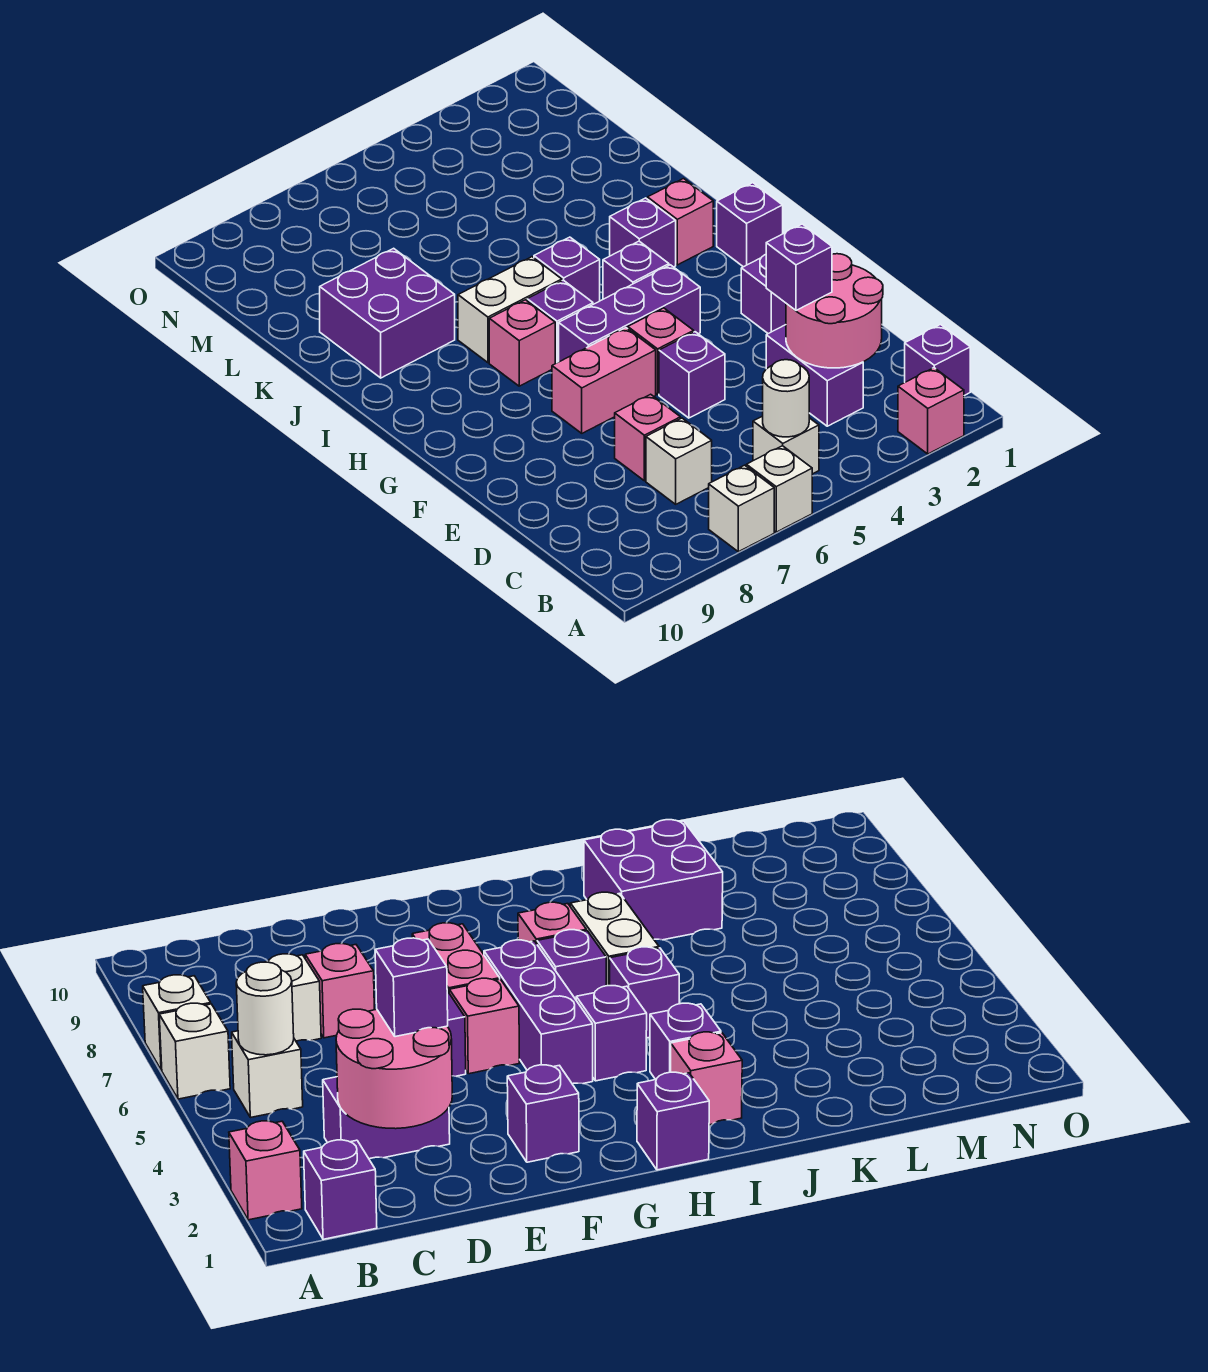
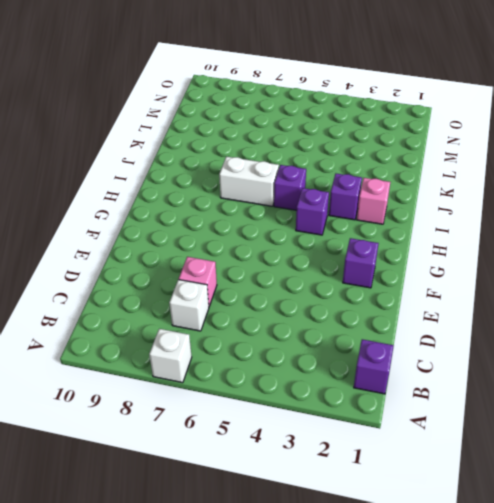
none -> pink 1x1 brick [898,368,964,454]
none -> white 1x1 brick [746,446,812,532]
none -> white 1x1 brick [753,416,819,474]

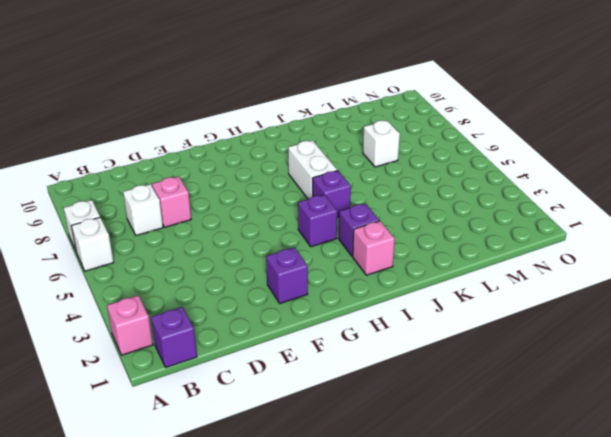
white 1x1 brick [363,120,400,167] -> white 1x1 brick moved to [753,416,819,474]
none -> purple 1x2 brick [766,325,863,426]
none -> purple 1x1 brick [659,332,725,418]
none -> pink 1x1 brick [628,308,694,394]

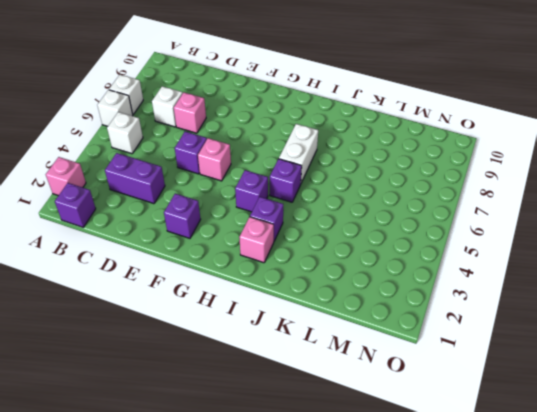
none -> pink 1x2 brick [552,328,656,433]
none -> purple 1x3 brick [559,265,700,362]
none -> purple 1x1 brick [717,183,783,267]

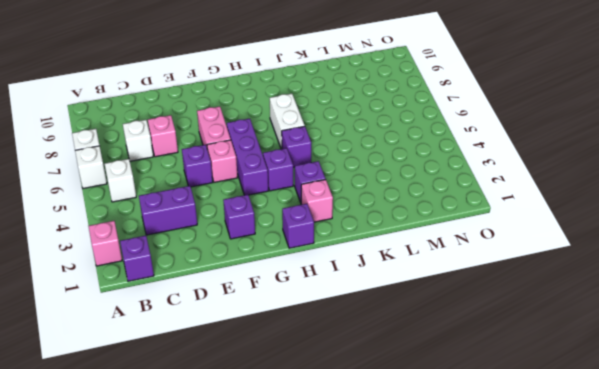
none -> purple 1x1 brick [527,280,593,364]
none -> pink 1x1 brick [489,300,555,386]
none -> purple 2x2 brick [320,248,455,378]

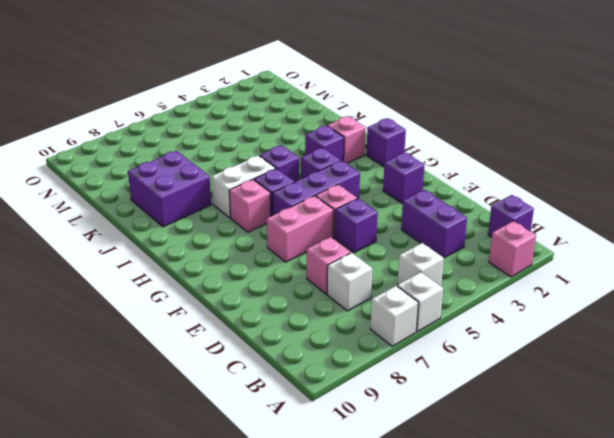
none -> white 1x1 round brick [763,360,809,437]
none -> pink 2x2 round brick [786,254,883,368]
none -> purple 1x1 brick [766,224,832,310]

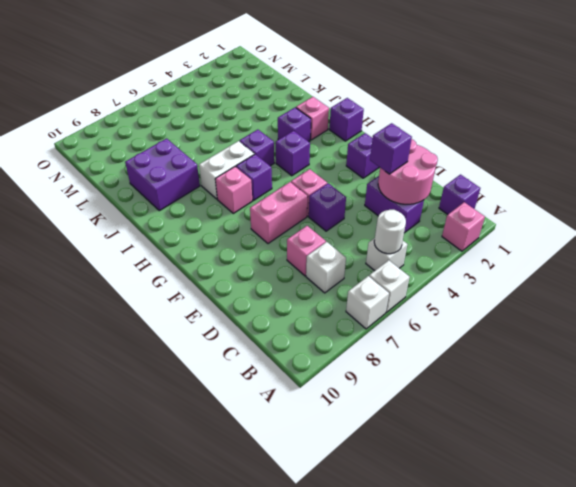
none -> purple 1x3 brick [559,265,700,362]

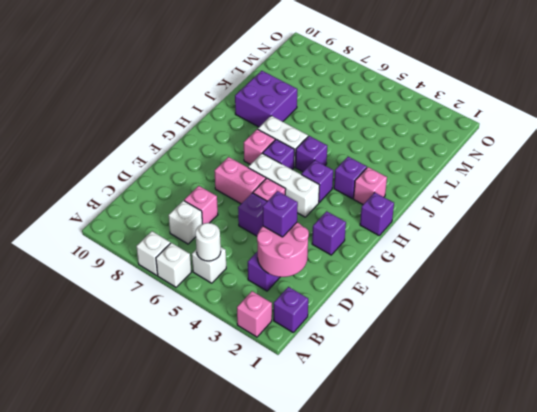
white 1x3 brick [248,153,319,217] -> purple 1x3 brick [559,265,700,362]

